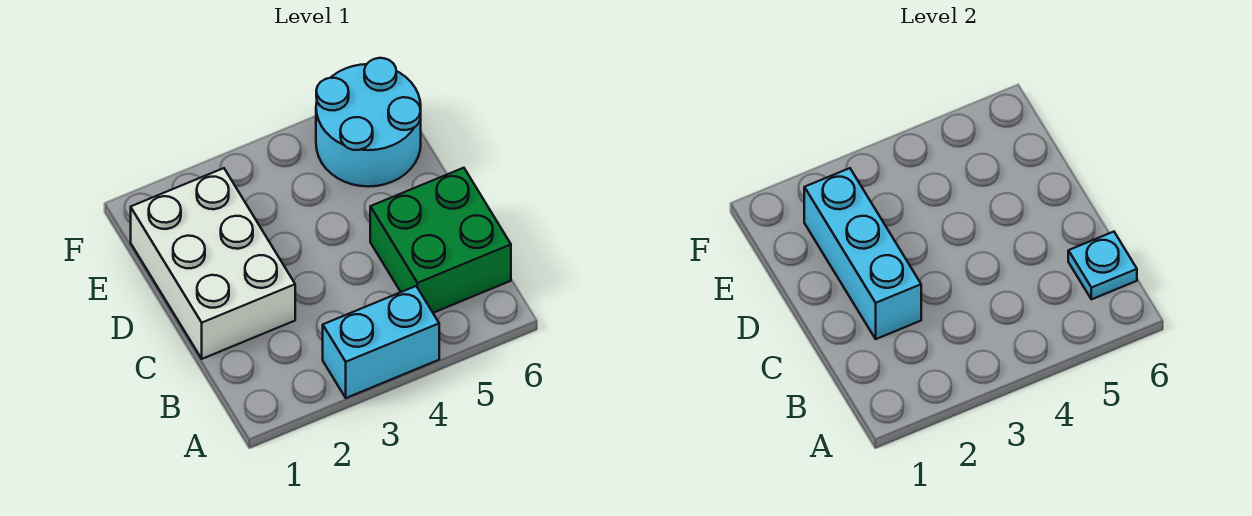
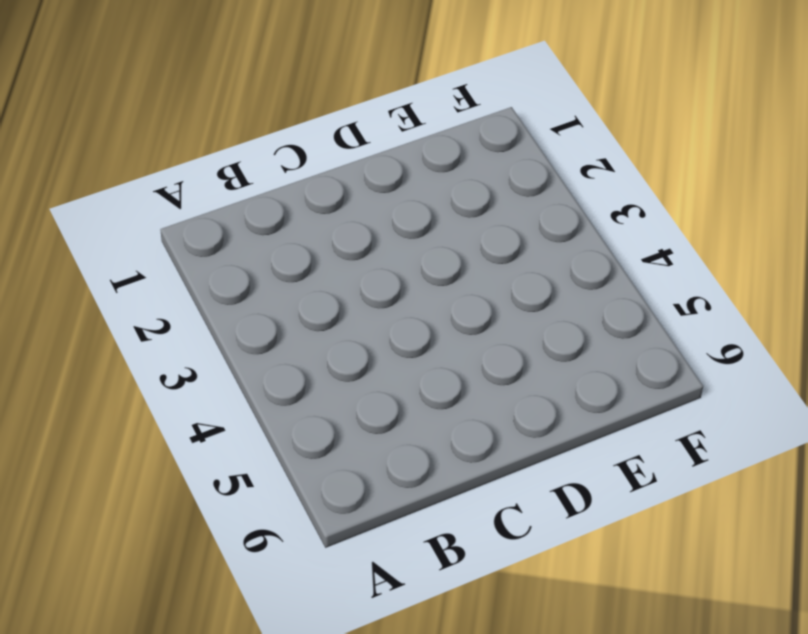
none -> cyan 1x2 brick [323,286,439,398]
none -> green 2x2 brick [370,168,511,313]

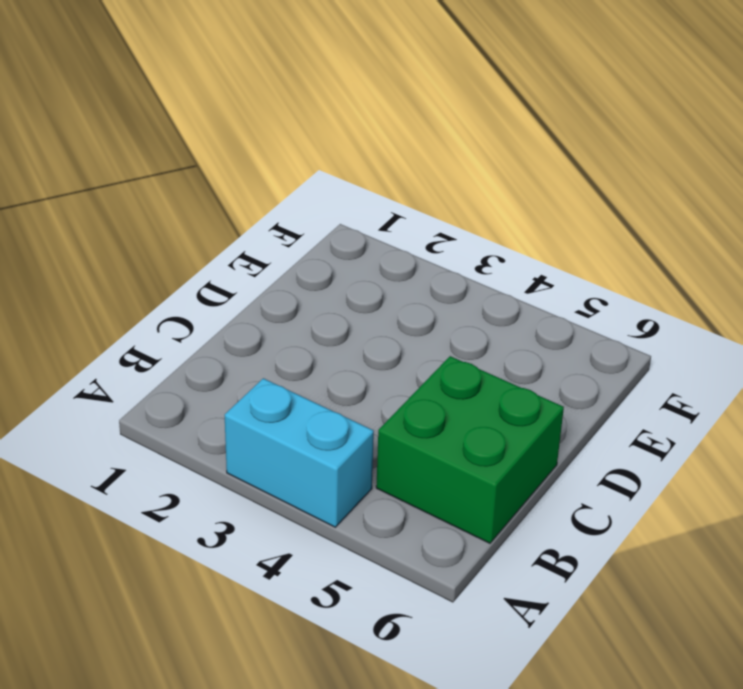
none -> white 2x3 brick [131,168,295,359]
none -> cyan 2x2 round brick [316,58,421,187]

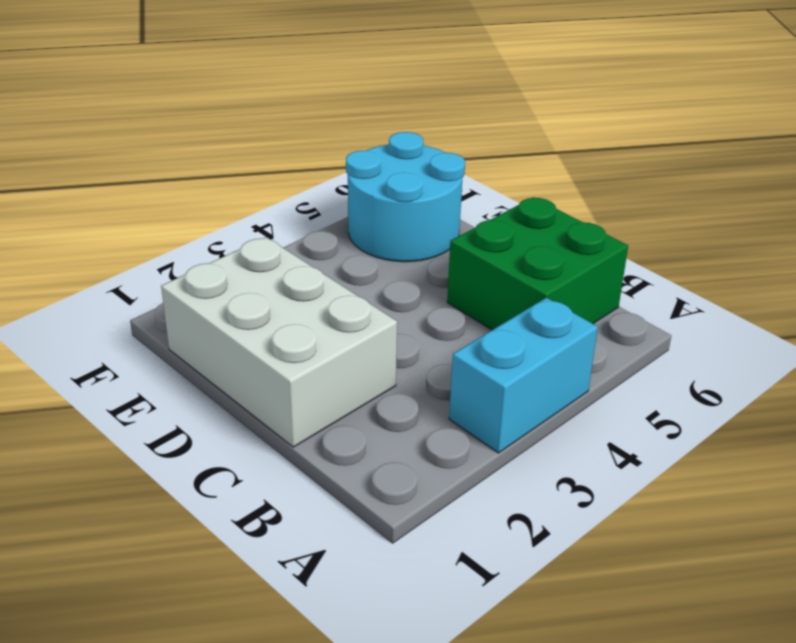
none -> cyan 1x1 plate [1068,232,1137,299]
none -> cyan 1x3 brick [804,168,921,339]

